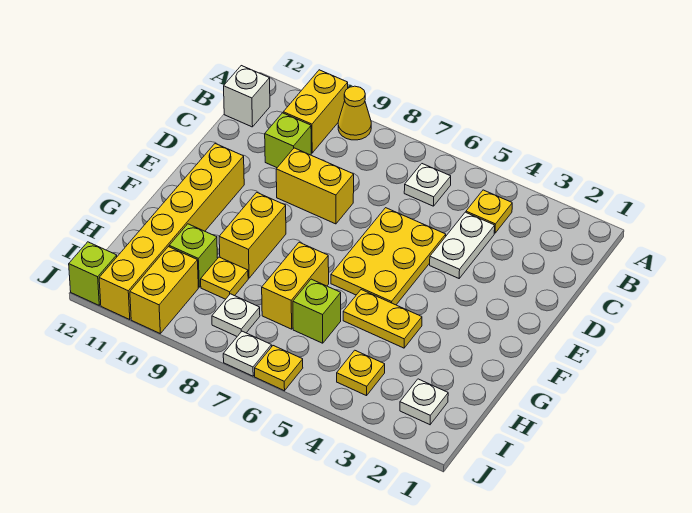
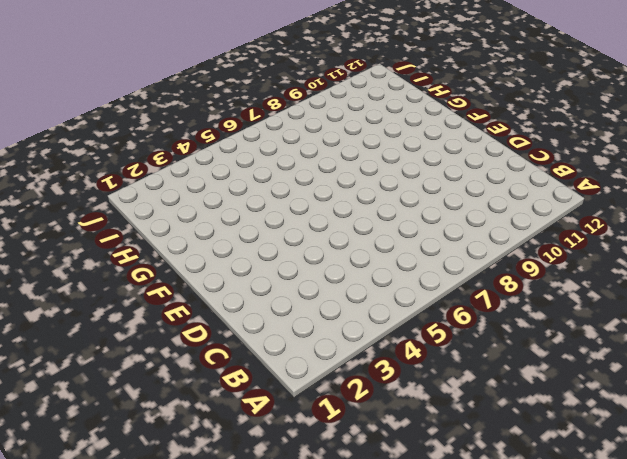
none -> yellow 1x1 cone [338,86,371,140]
none -> yellow 1x2 brick [283,70,348,153]
none -> yellow 1x1 plate [466,190,512,233]

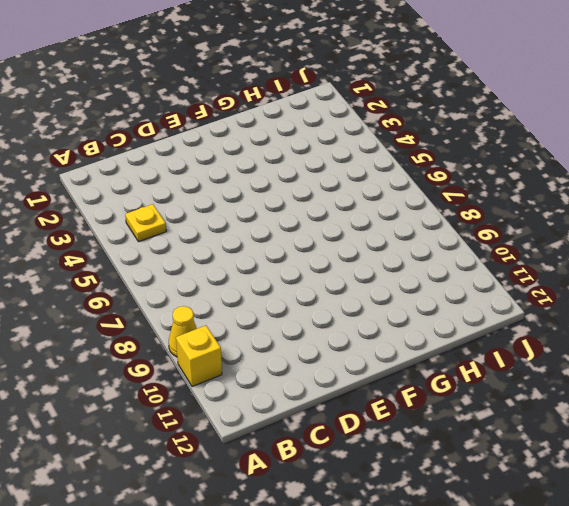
yellow 1x1 brick [176,326,222,387] -> yellow 1x2 brick [283,70,348,153]
none -> white 1x1 plate [404,164,451,206]
none -> white 1x1 brick [224,66,270,127]
none -> white 1x2 plate [430,212,495,278]

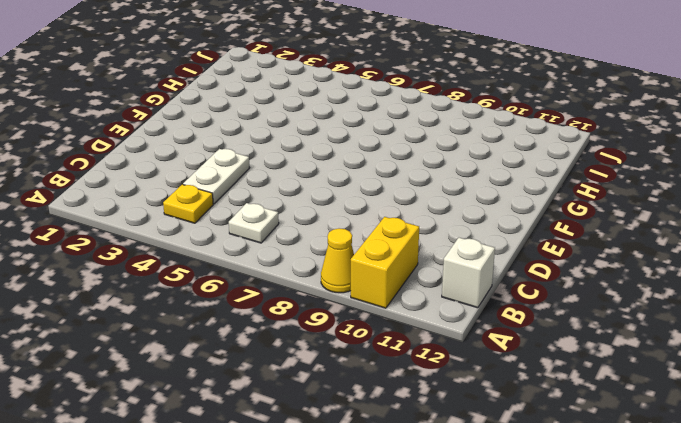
none -> lime 1x1 brick [265,113,311,168]
none -> yellow 2x3 plate [331,208,446,305]
none -> yellow 1x2 brick [276,148,354,224]

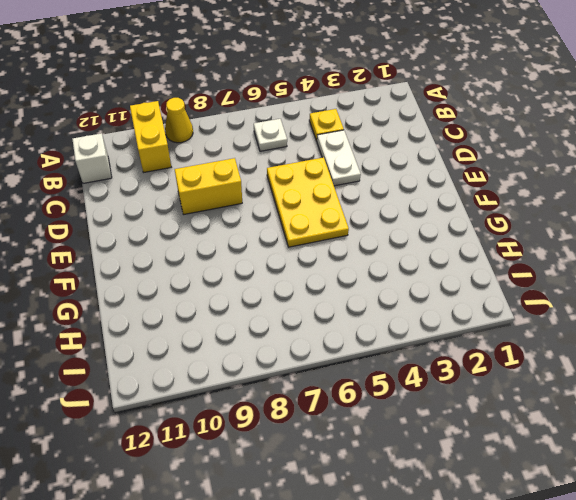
none -> lime 1x1 brick [265,113,311,168]
none -> yellow 1x6 brick [99,144,244,320]
none -> yellow 1x2 brick [219,192,286,278]

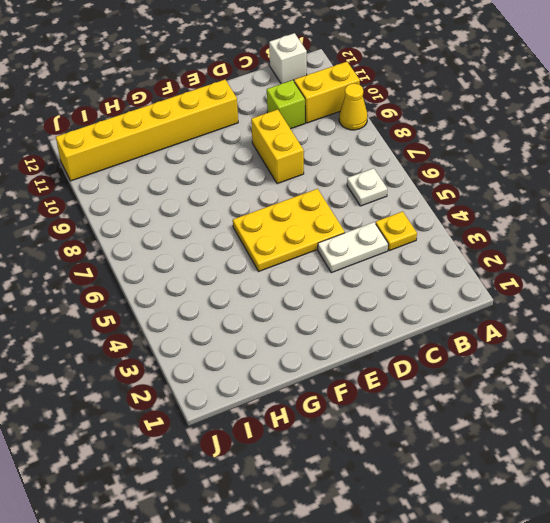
none -> yellow 1x2 brick [219,192,286,278]
none -> yellow 1x2 plate [343,290,422,348]
none -> yellow 1x2 brick [262,242,329,329]

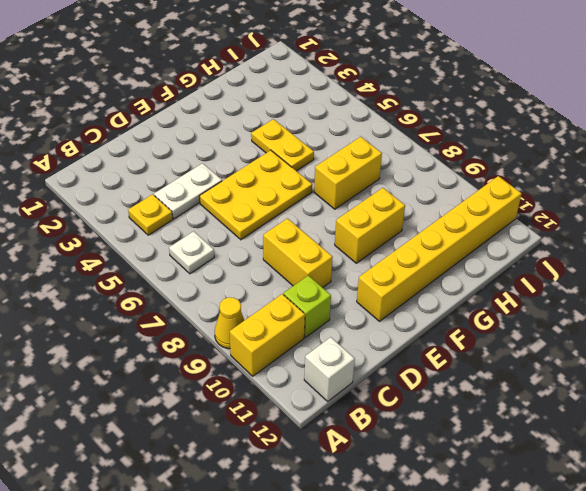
none -> lime 1x1 brick [293,279,341,343]
none -> yellow 1x1 plate [201,257,248,299]
none -> lime 1x1 brick [169,224,218,287]

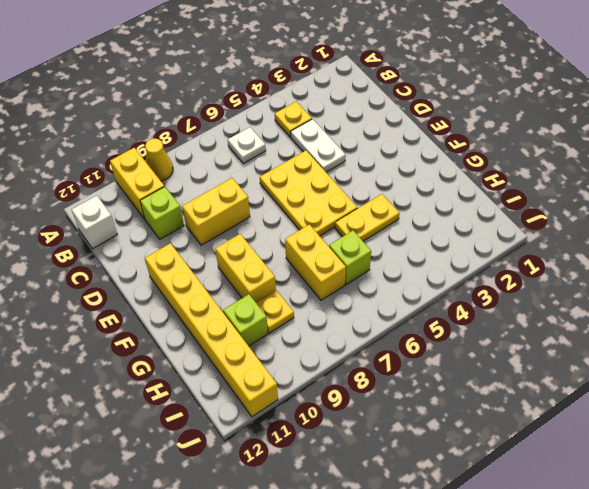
none -> white 1x1 plate [400,379,448,425]
none -> yellow 1x1 plate [337,350,385,396]
none -> white 1x1 plate [212,294,260,336]

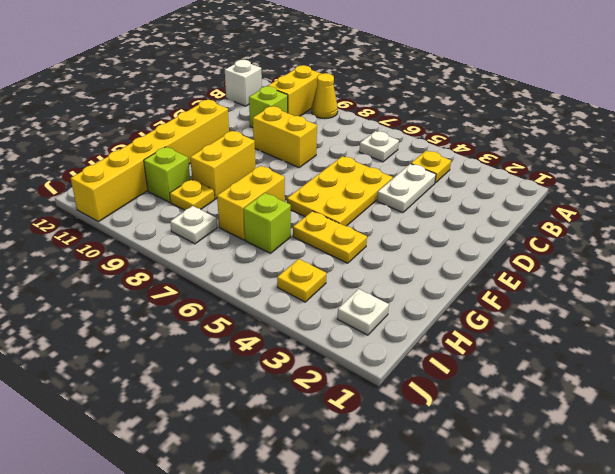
none -> yellow 1x2 brick [130,247,198,333]
none -> yellow 1x1 plate [255,346,303,391]
none -> white 1x1 plate [223,331,272,376]

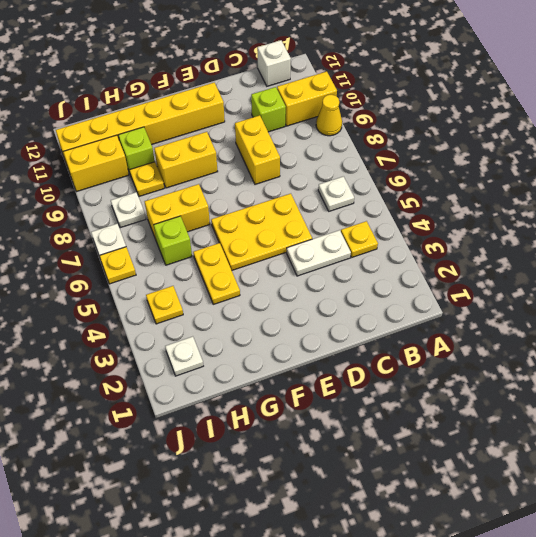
none -> lime 1x1 brick [69,242,117,305]

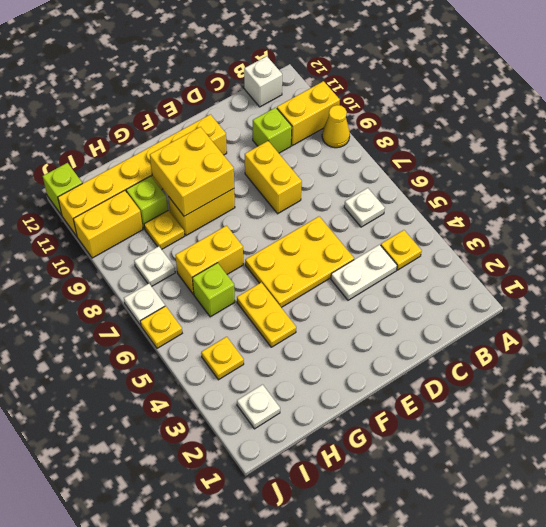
yellow 2x2 brick [150,127,234,216] -> none

